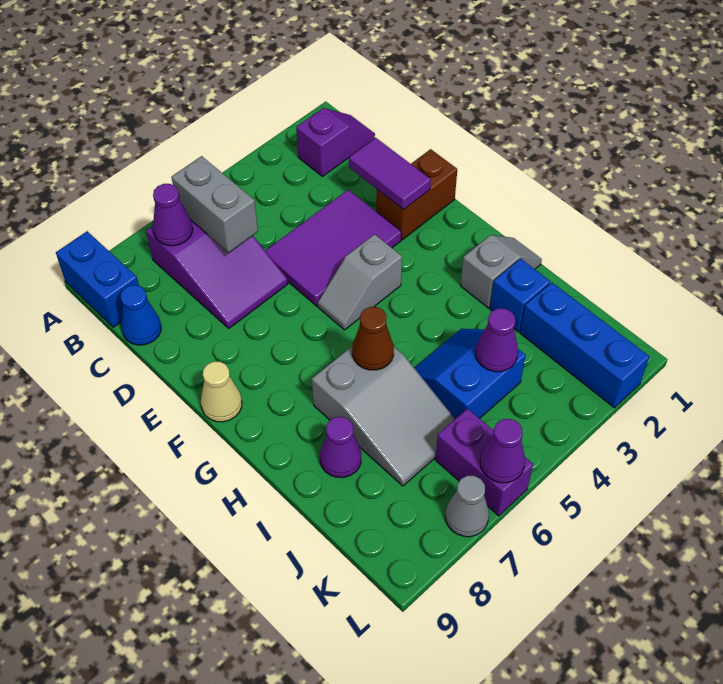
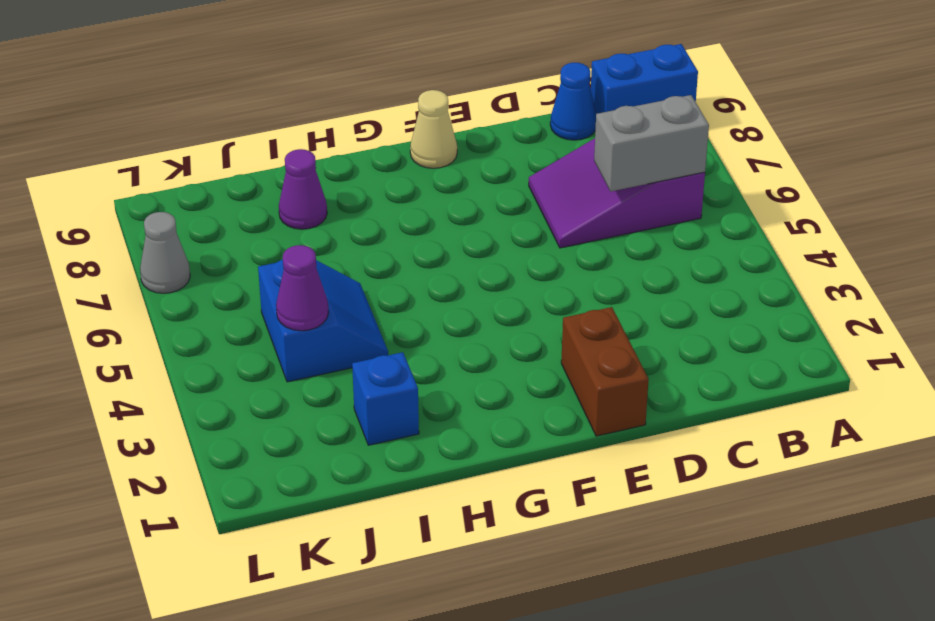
none -> purple 1x2 slope [296,108,375,177]
none -> purple 2x3 tile [265,190,401,306]
none -> grey 1x2 slope [318,234,402,330]

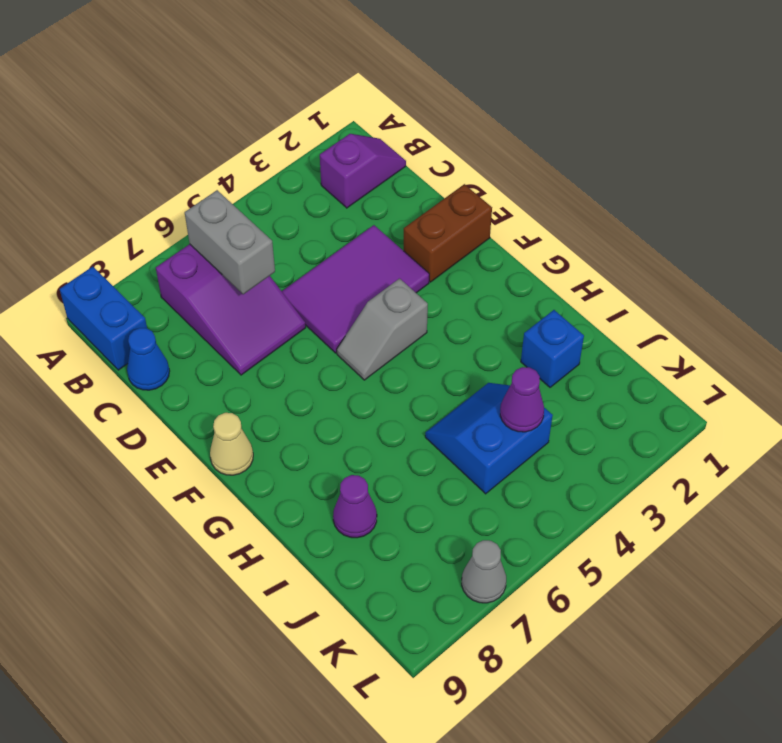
none -> grey 1x2 slope [460,235,542,308]
none -> grey 2x3 slope [312,346,455,486]
none -> blue 1x3 brick [520,283,649,408]

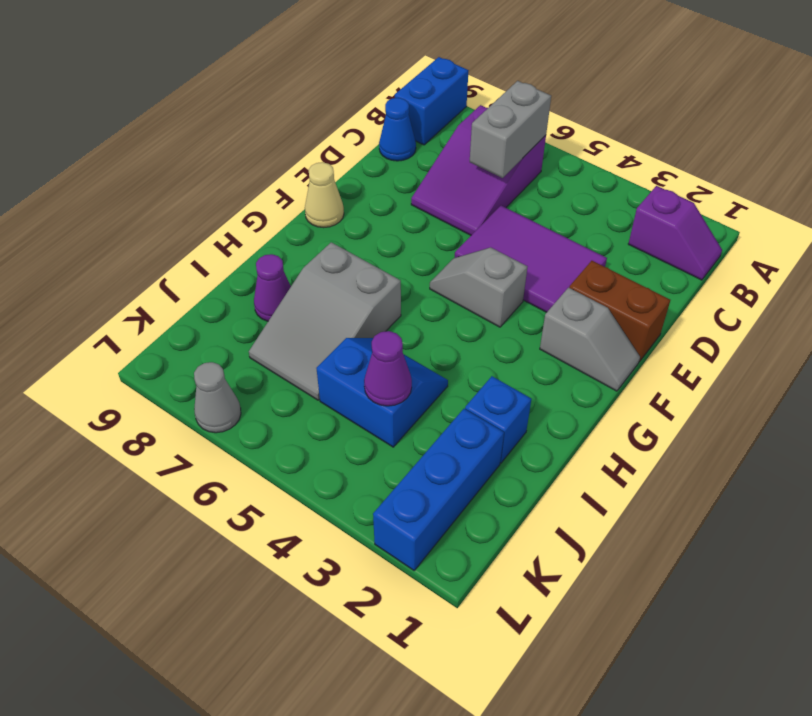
grey 1x2 slope [540,288,640,391] -> grey 1x2 slope moved to [460,235,542,308]
none -> purple 1x2 brick [435,409,533,516]
none -> purple 1x1 cone [153,184,193,246]
none -> purple 1x2 tile [349,138,431,210]

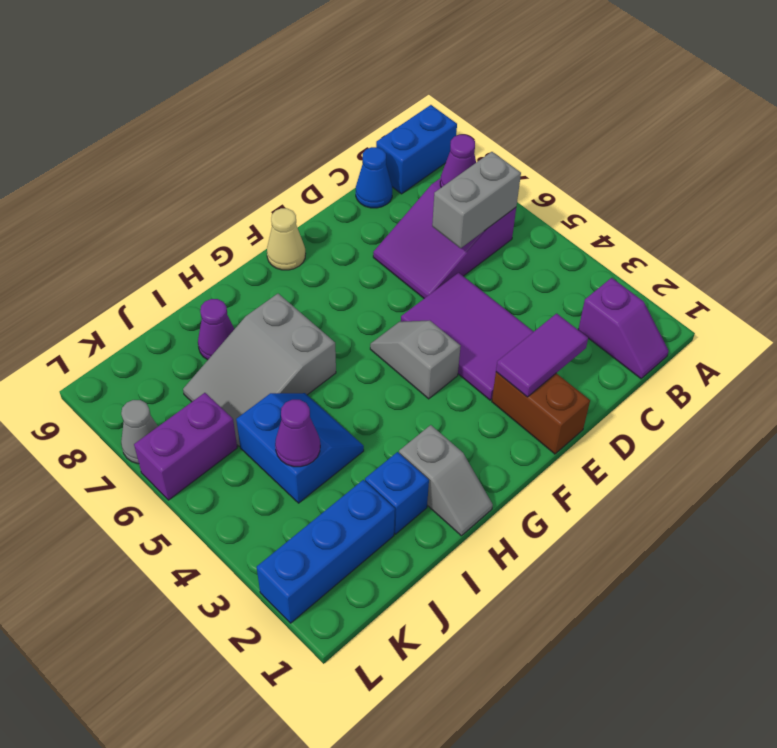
none -> brown 1x1 cone [352,307,394,370]
none -> purple 1x1 cone [480,419,525,483]

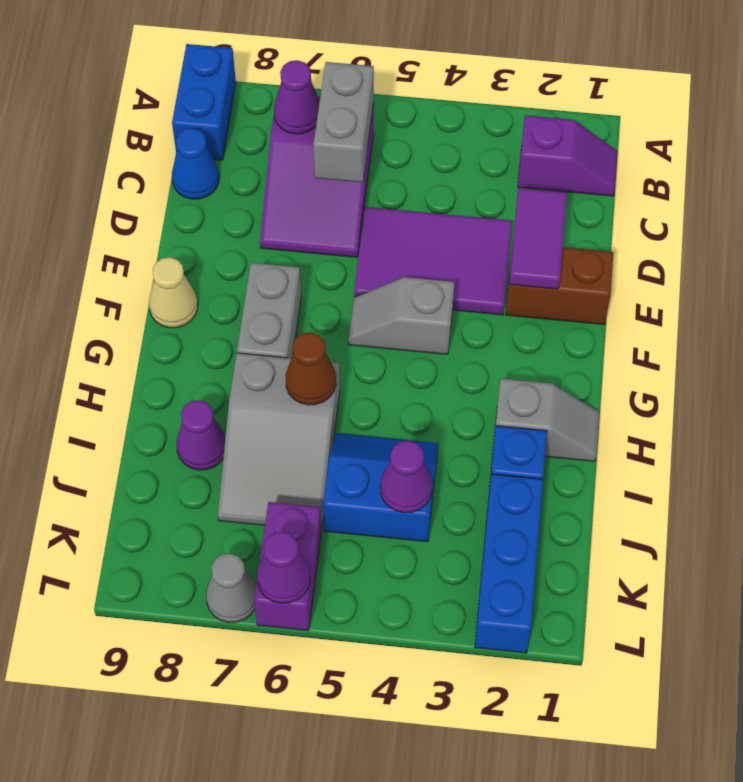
grey 1x2 brick [237,263,301,358] -> none

